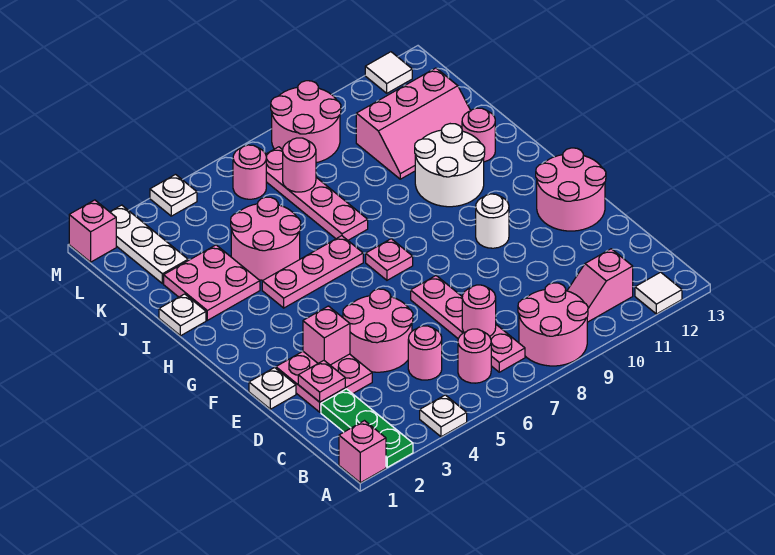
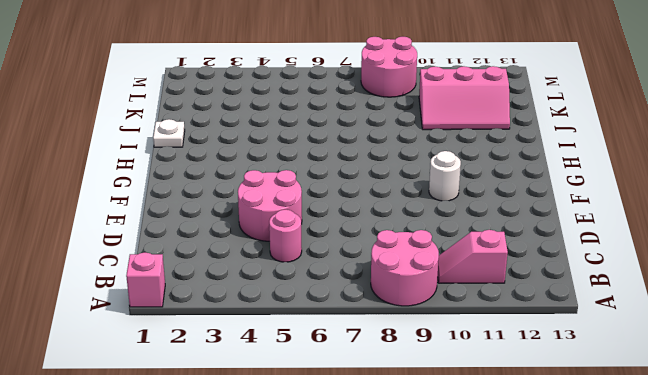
none -> green 1x3 plate [321,389,413,467]
none -> white 1x1 plate [420,395,467,437]
none -> white 1x1 tile [635,272,682,314]
none -> pink 1x1 round brick [458,329,491,383]

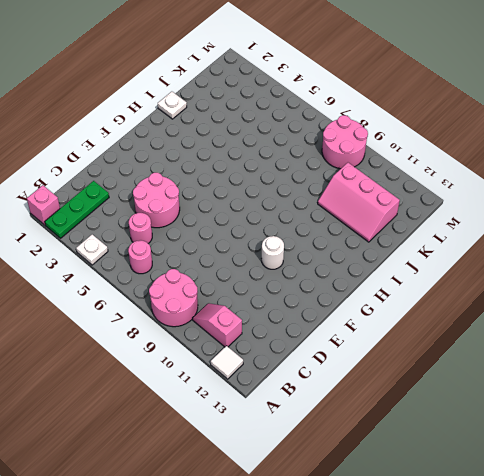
none -> pink 1x4 plate [411,276,525,372]
none -> pink 2x2 plate [276,351,372,412]
none -> white 1x1 plate [249,368,296,409]
none -> pink 2x2 round brick [536,148,606,231]

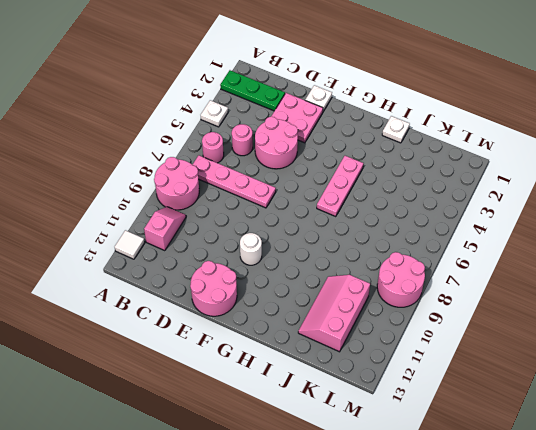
none -> pink 1x1 brick [339,421,386,483]
none -> pink 1x1 plate [366,239,413,280]
none -> white 2x2 round brick [415,124,485,207]
none -> pink 2x2 plate [164,245,260,320]

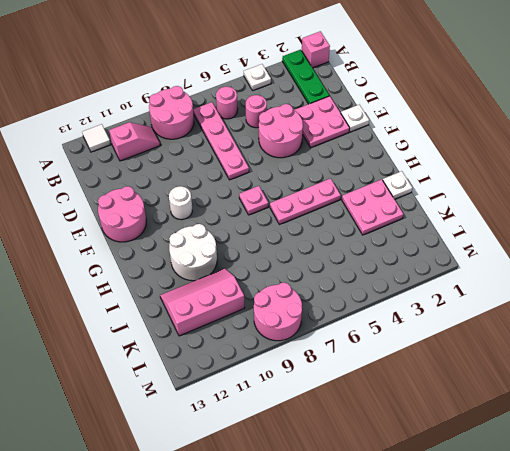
none -> pink 2x2 round brick [231,197,301,280]
none -> pink 1x4 plate [266,147,368,240]
none -> pink 1x1 round brick [462,108,495,162]
none -> white 1x3 plate [110,205,188,284]

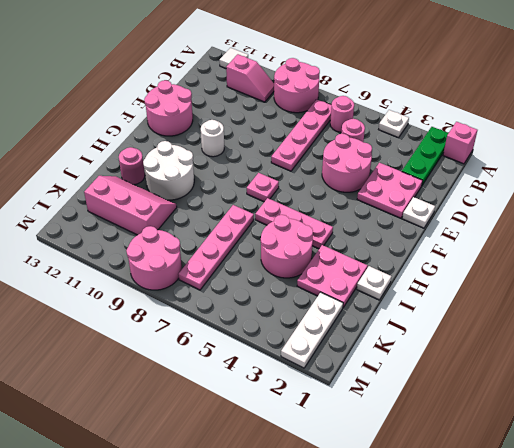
none -> pink 1x1 round brick [233,145,266,199]
none -> pink 1x1 brick [69,200,116,262]
none -> white 1x1 plate [150,175,197,216]
none -> white 1x1 tile [365,52,412,93]

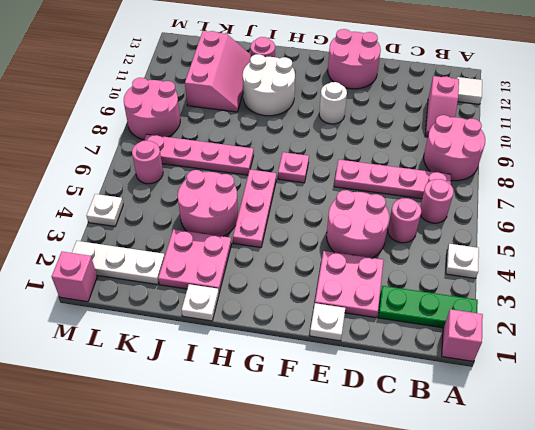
none -> white 1x1 tile [365,52,412,93]
none -> pink 1x1 round brick [462,285,496,336]
none -> pink 1x1 plate [298,361,345,402]
none -> pink 1x1 brick [303,306,350,365]

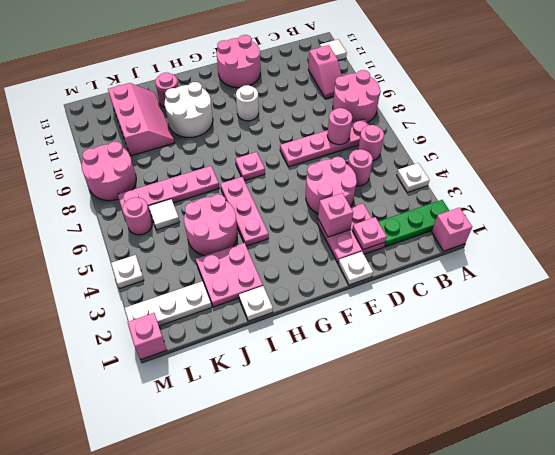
white 1x1 tile [149,199,179,230] -> white 1x1 tile moved to [365,52,412,93]
none -> pink 1x1 round brick [283,138,316,192]

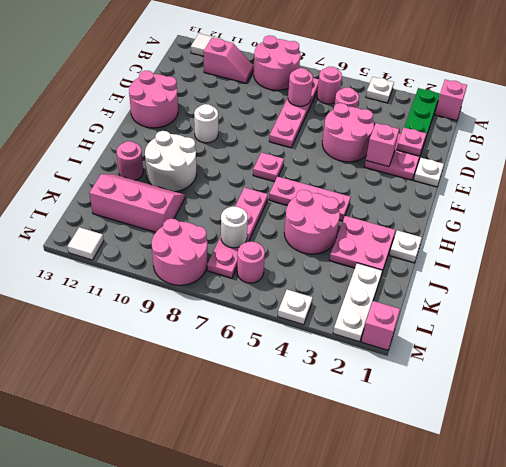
white 1x1 round brick [221,206,248,248] -> pink 1x1 round brick [283,138,316,192]

